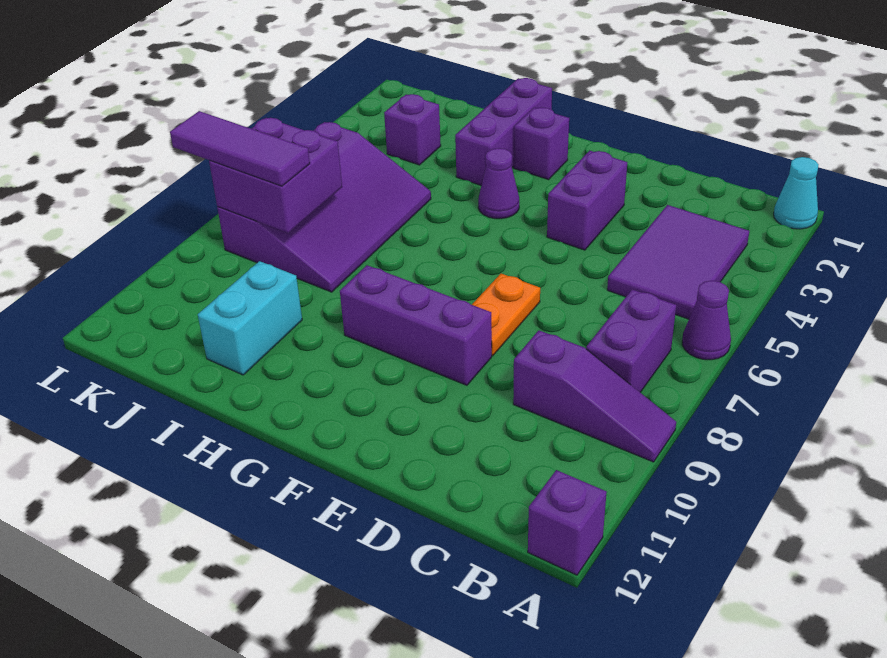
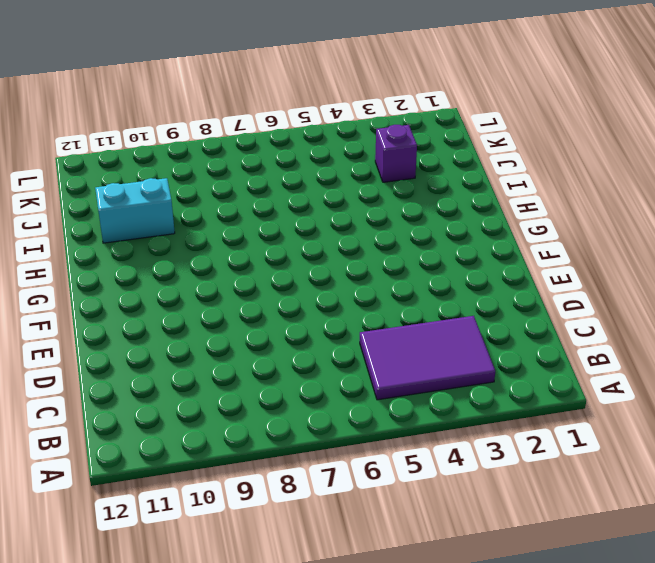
none -> cyan 1x1 cone [774,157,819,229]
none -> purple 1x1 cone [682,281,731,360]
none -> purple 1x3 slope [513,330,676,462]

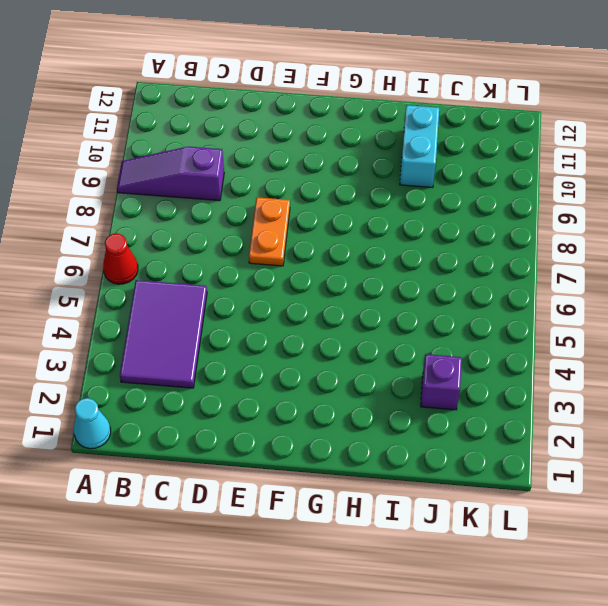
red 1x1 cone [103,233,138,284] -> purple 1x1 cone [682,281,731,360]
none -> purple 1x1 brick [528,470,607,575]
none -> purple 1x2 brick [586,289,676,392]
none -> purple 1x2 brick [547,151,627,250]

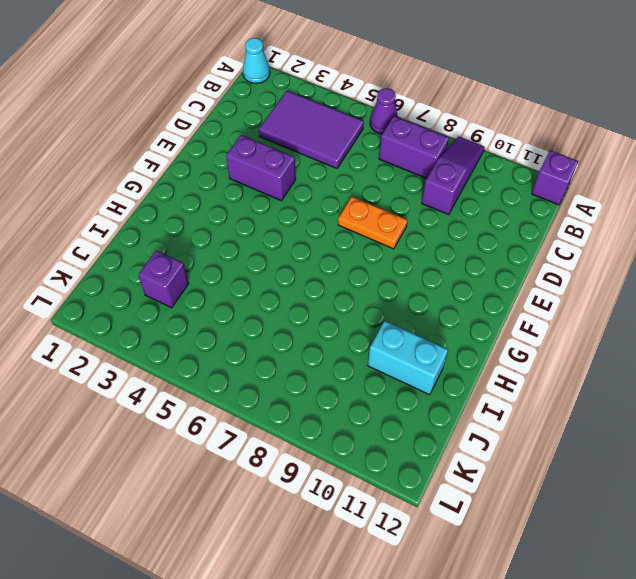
none -> purple 1x3 brick [340,265,492,385]
none -> purple 1x1 brick [514,107,569,180]
none -> purple 1x1 cone [478,148,519,219]

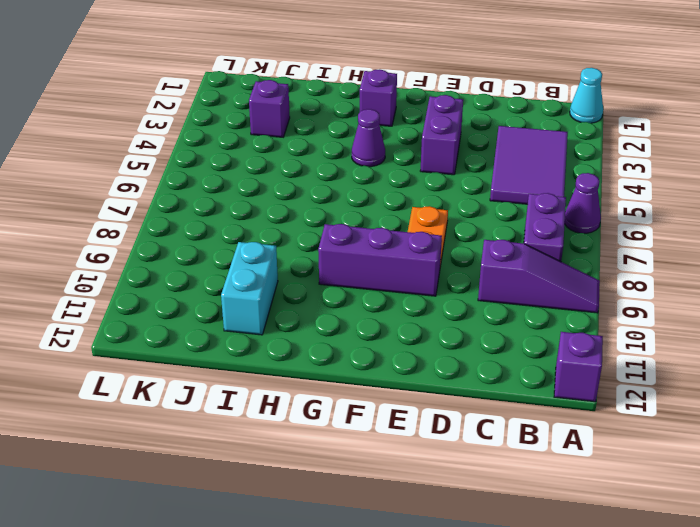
none -> purple 1x3 brick [455,78,552,185]
none -> purple 3x4 slope [217,122,431,292]
none -> purple 2x2 brick [209,118,342,233]

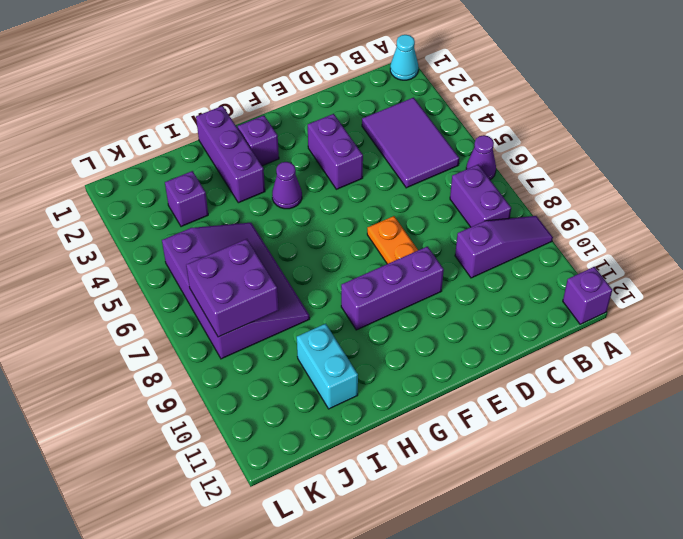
none -> purple 1x3 tile [170,111,310,186]

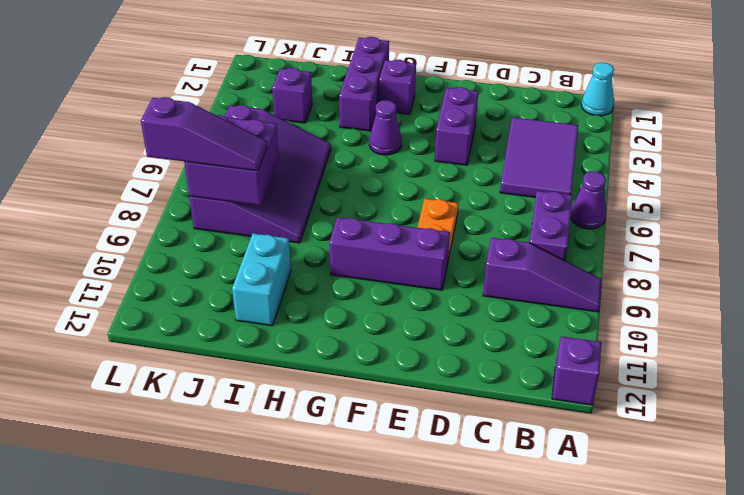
purple 1x3 slope [141,97,267,171] -> purple 1x3 tile [170,111,310,186]

